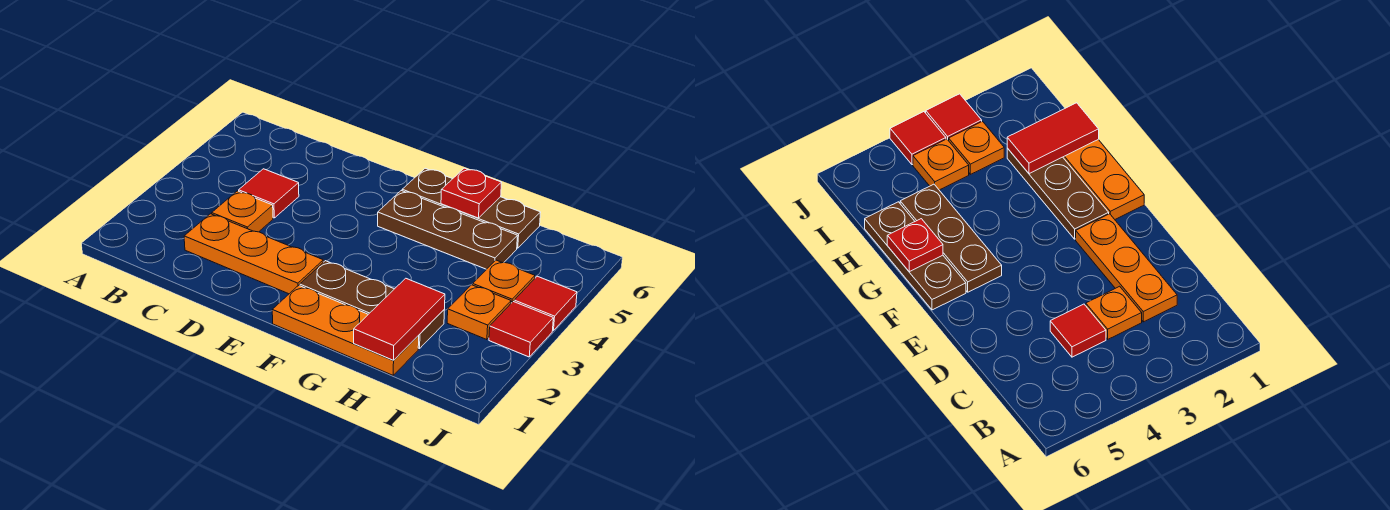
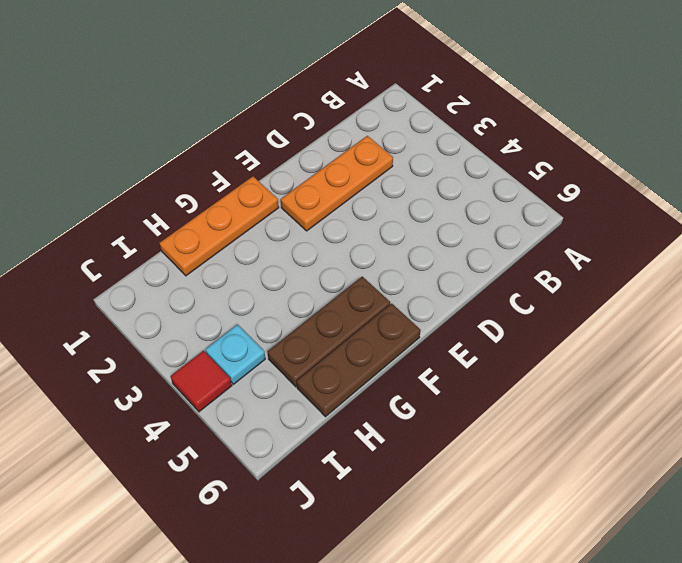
cyan 1x1 plate [205,325,265,384] -> orange 1x1 plate [473,260,535,303]
none -> orange 1x1 plate [212,191,273,232]
none -> red 1x1 tile [239,169,299,218]
none -> brown 1x3 plate [300,261,444,349]

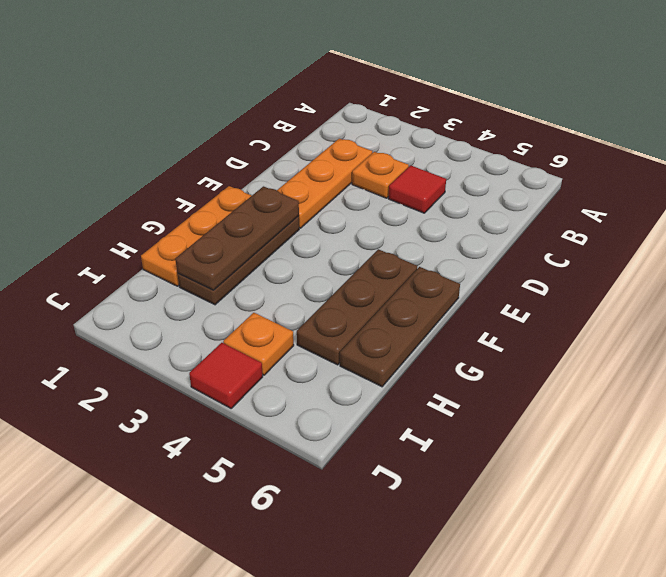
brown 1x3 plate [175,186,299,290] -> red 1x2 tile [354,278,445,360]
none -> orange 1x1 plate [447,285,511,340]
none -> red 1x1 tile [489,302,553,357]
none -> red 1x1 plate [441,168,502,218]

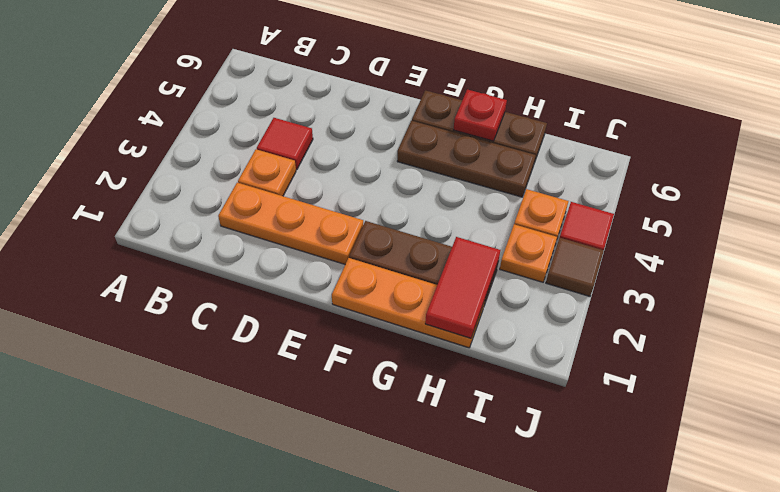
brown 1x1 tile [546,238,604,296] -> red 1x1 tile [489,302,553,357]

